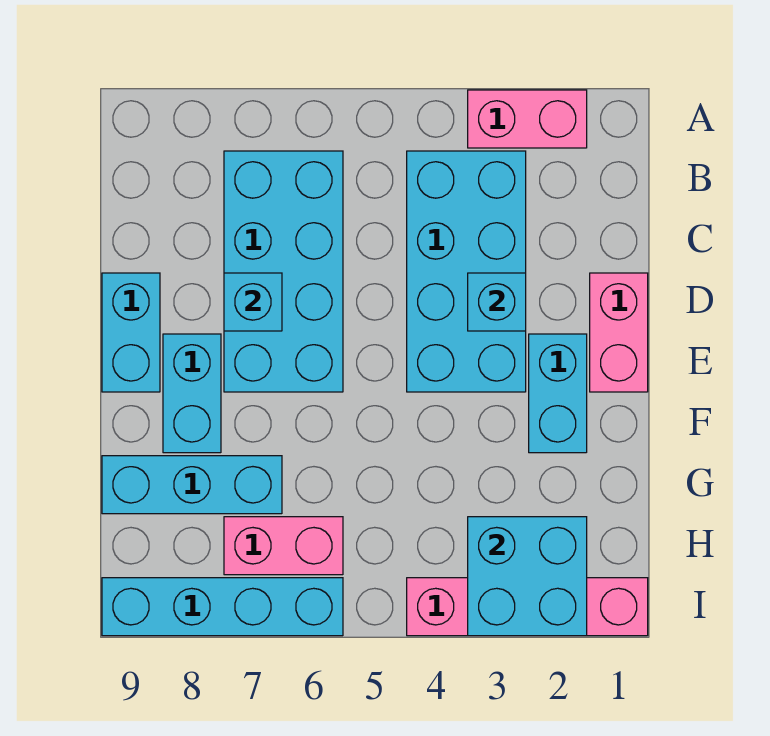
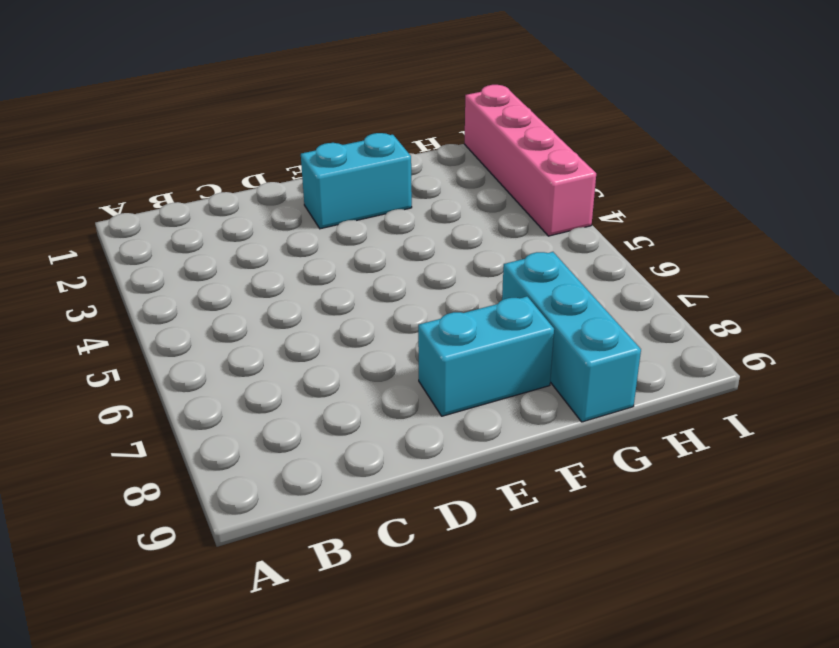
none -> pink 1x2 brick [468,90,587,148]
none -> cyan 2x4 brick [407,151,526,392]
none -> cyan 2x4 brick [224,151,343,392]

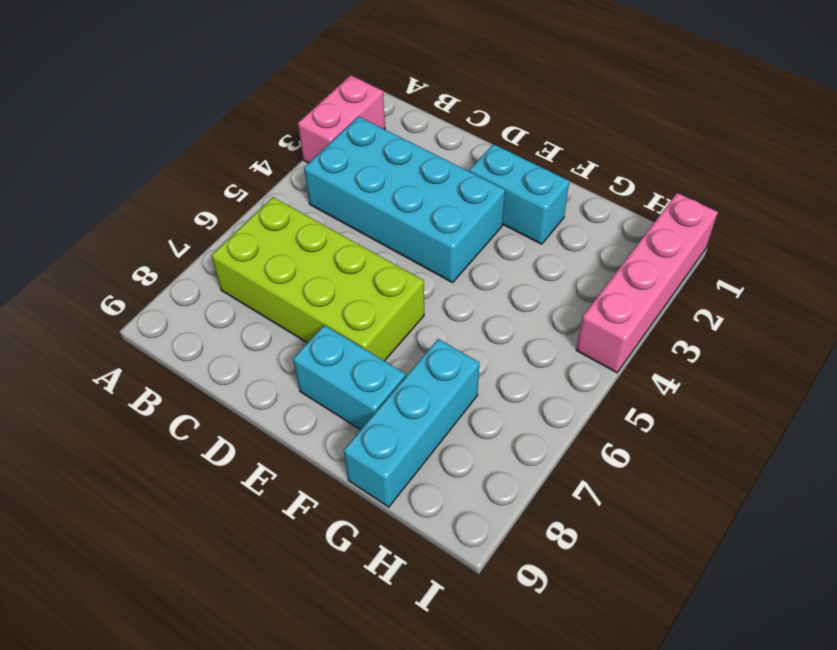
lime 2x4 brick [211,197,424,361] -> cyan 2x4 brick [224,151,343,392]
none -> pink 1x2 brick [590,273,648,392]
none -> cyan 1x2 brick [102,273,160,392]
none -> pink 1x2 brick [224,517,343,575]

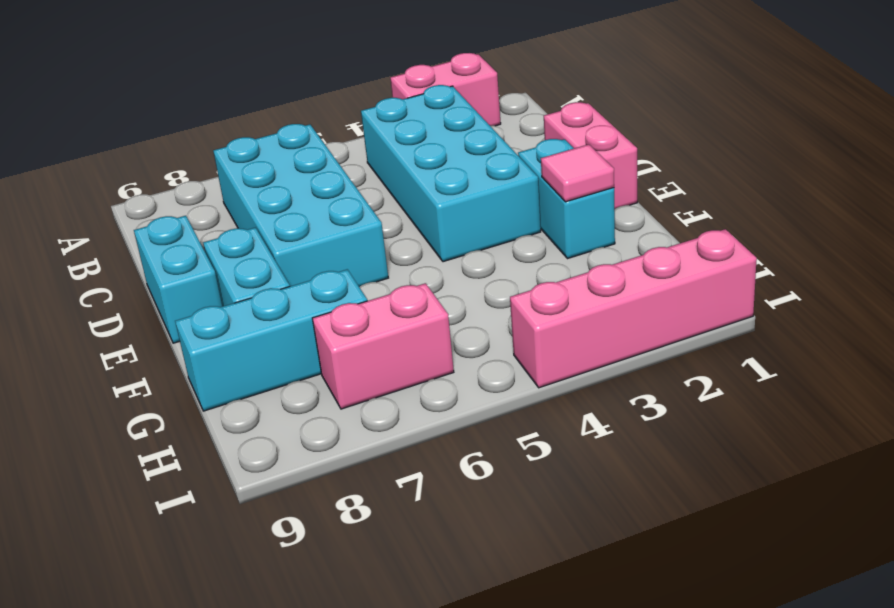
pink 1x1 tile [541,144,614,202] -> none
none -> cyan 1x4 brick [102,578,343,636]
none -> cyan 1x1 brick [468,273,526,331]
none -> cyan 1x1 brick [224,273,282,331]

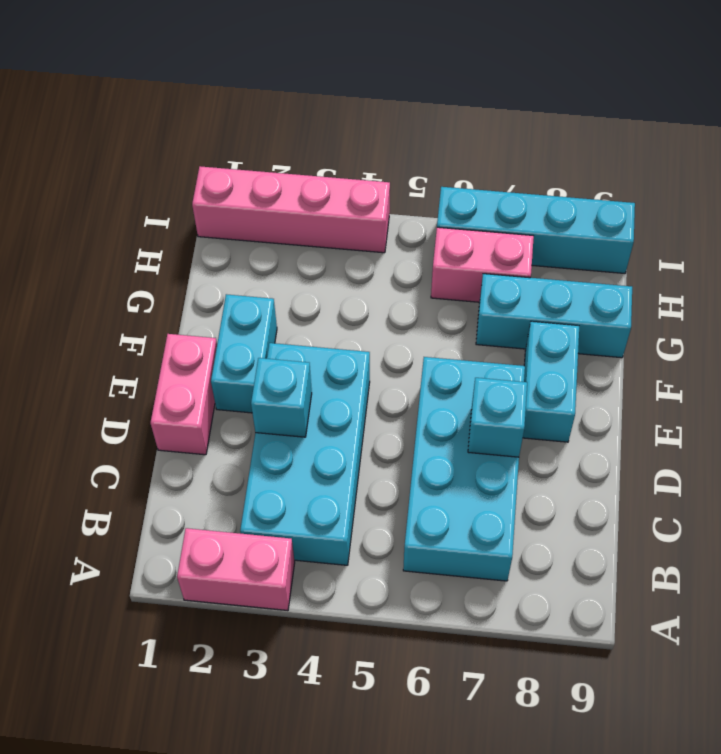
none -> cyan 1x2 brick [102,273,160,392]
none -> cyan 2x2 brick [468,517,587,636]

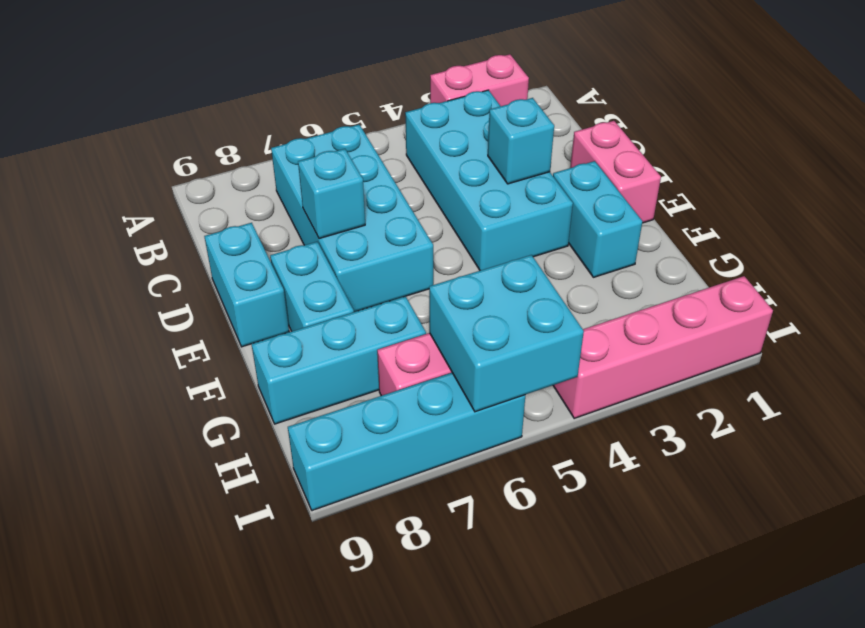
cyan 2x2 brick [429,255,584,412] -> cyan 2x2 brick moved to [468,517,587,636]

